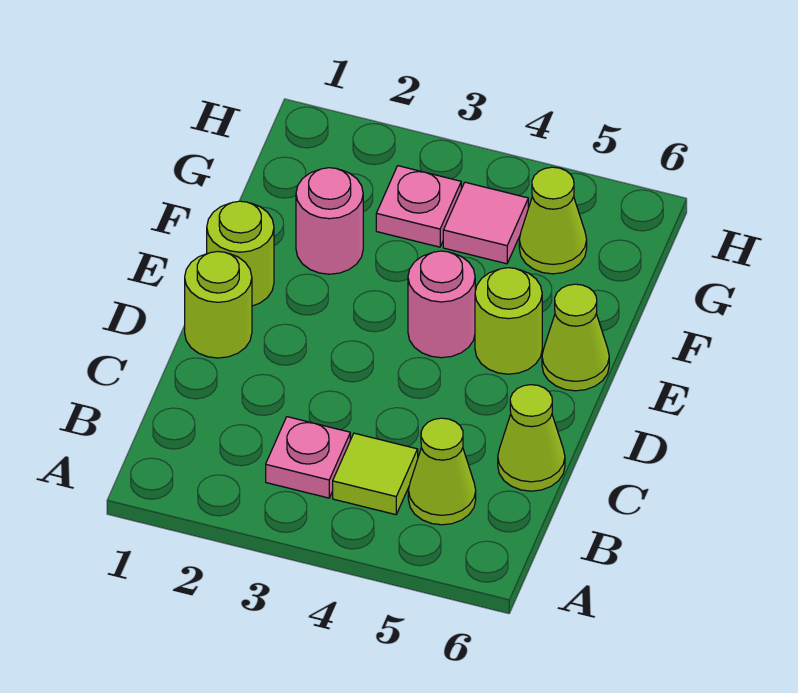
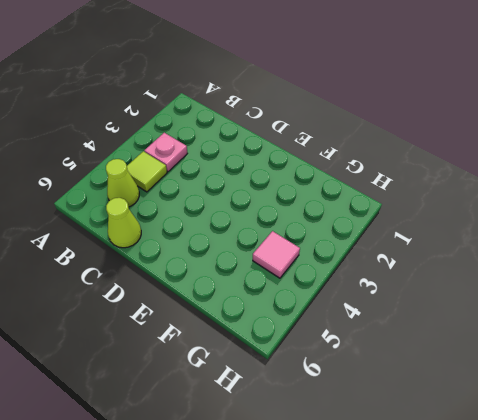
none -> lime 1x1 round brick [185,251,252,358]
none -> lime 1x1 round brick [207,201,274,306]
none -> pink 1x1 round brick [408,251,475,358]

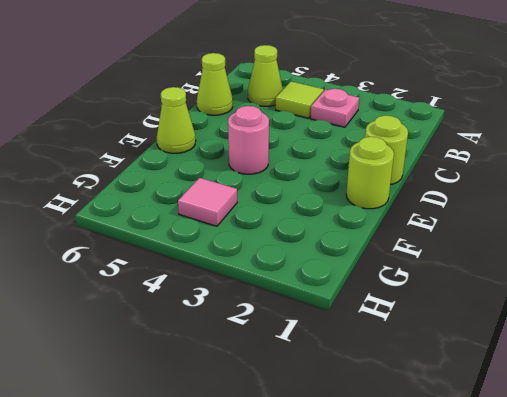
none -> lime 1x1 round brick [475,268,542,374]
none -> pink 1x1 round brick [296,168,363,274]
none -> pink 1x1 plate [376,166,461,247]

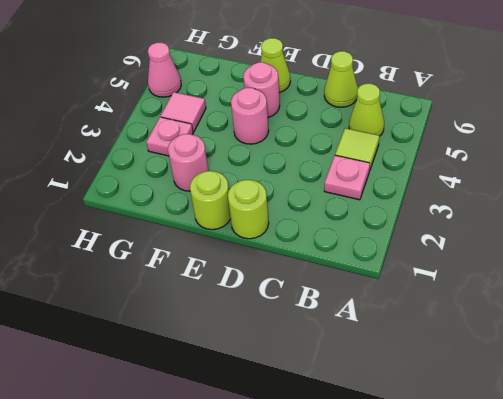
pink 1x1 round brick [243,62,280,117] -> lime 1x1 round brick [475,268,542,374]
pink 1x1 cone [148,43,181,97] -> none
none -> lime 1x1 cone [519,167,587,274]

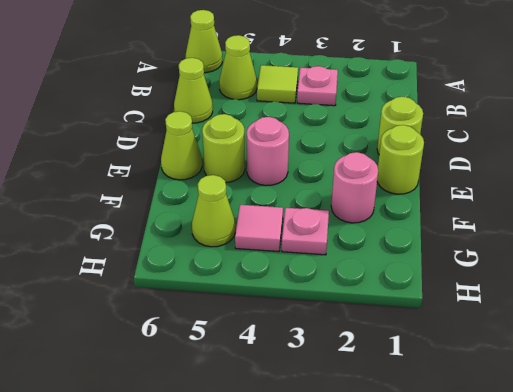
lime 1x1 cone [186,10,222,73] -> none

